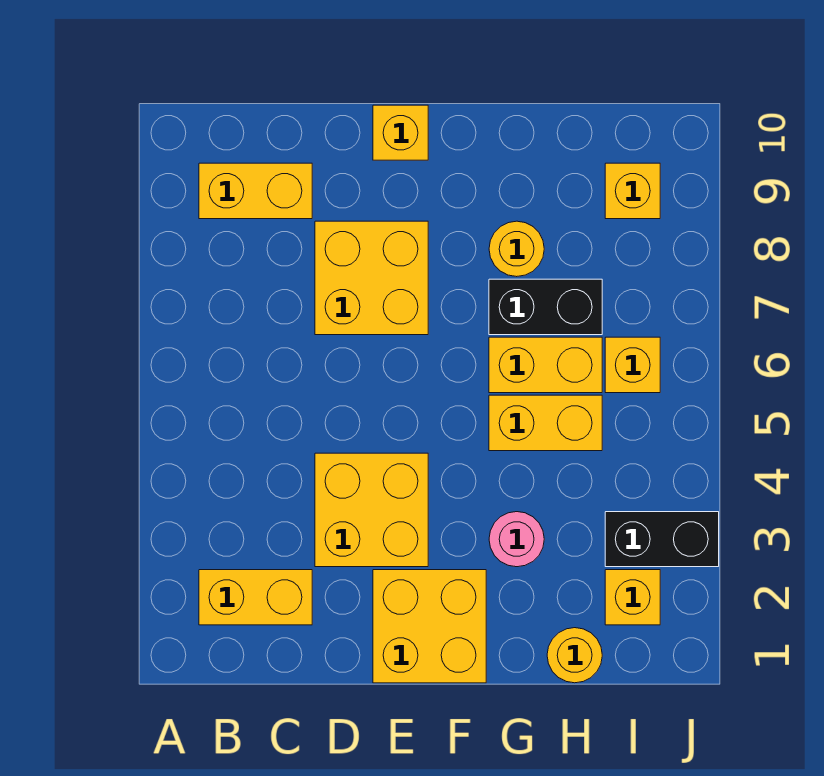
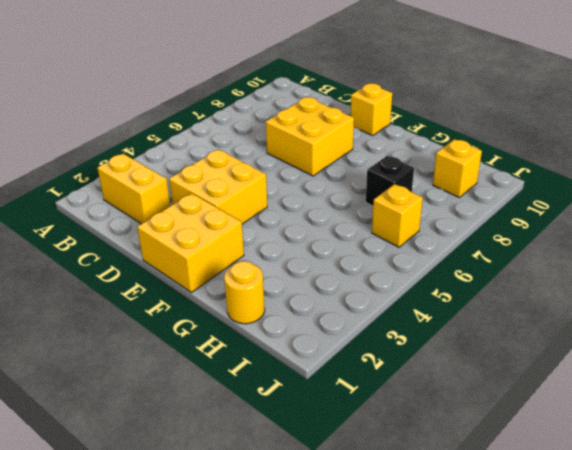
black 1x1 brick [366,156,414,206] -> black 1x2 brick [489,279,602,335]
none -> yellow 1x2 brick [199,163,312,219]
none -> pink 1x1 round brick [489,512,544,567]
none -> yellow 1x2 brick [489,395,602,451]

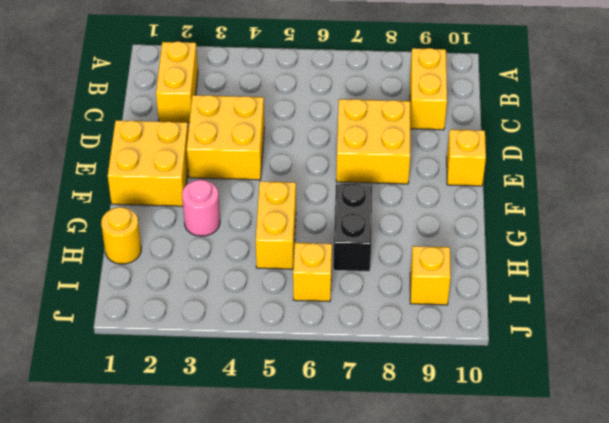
none -> yellow 1x2 brick [489,337,602,393]
none -> yellow 1x1 round brick [489,221,544,277]
none -> yellow 1x1 brick [605,570,660,625]

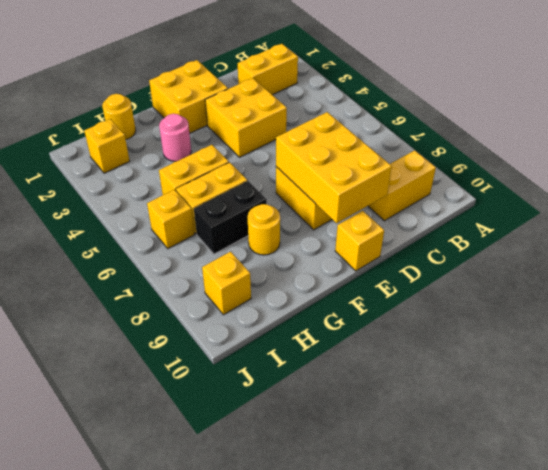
yellow 2x3 brick [276,112,392,223] -> none
none -> black 1x2 brick [605,512,719,567]

